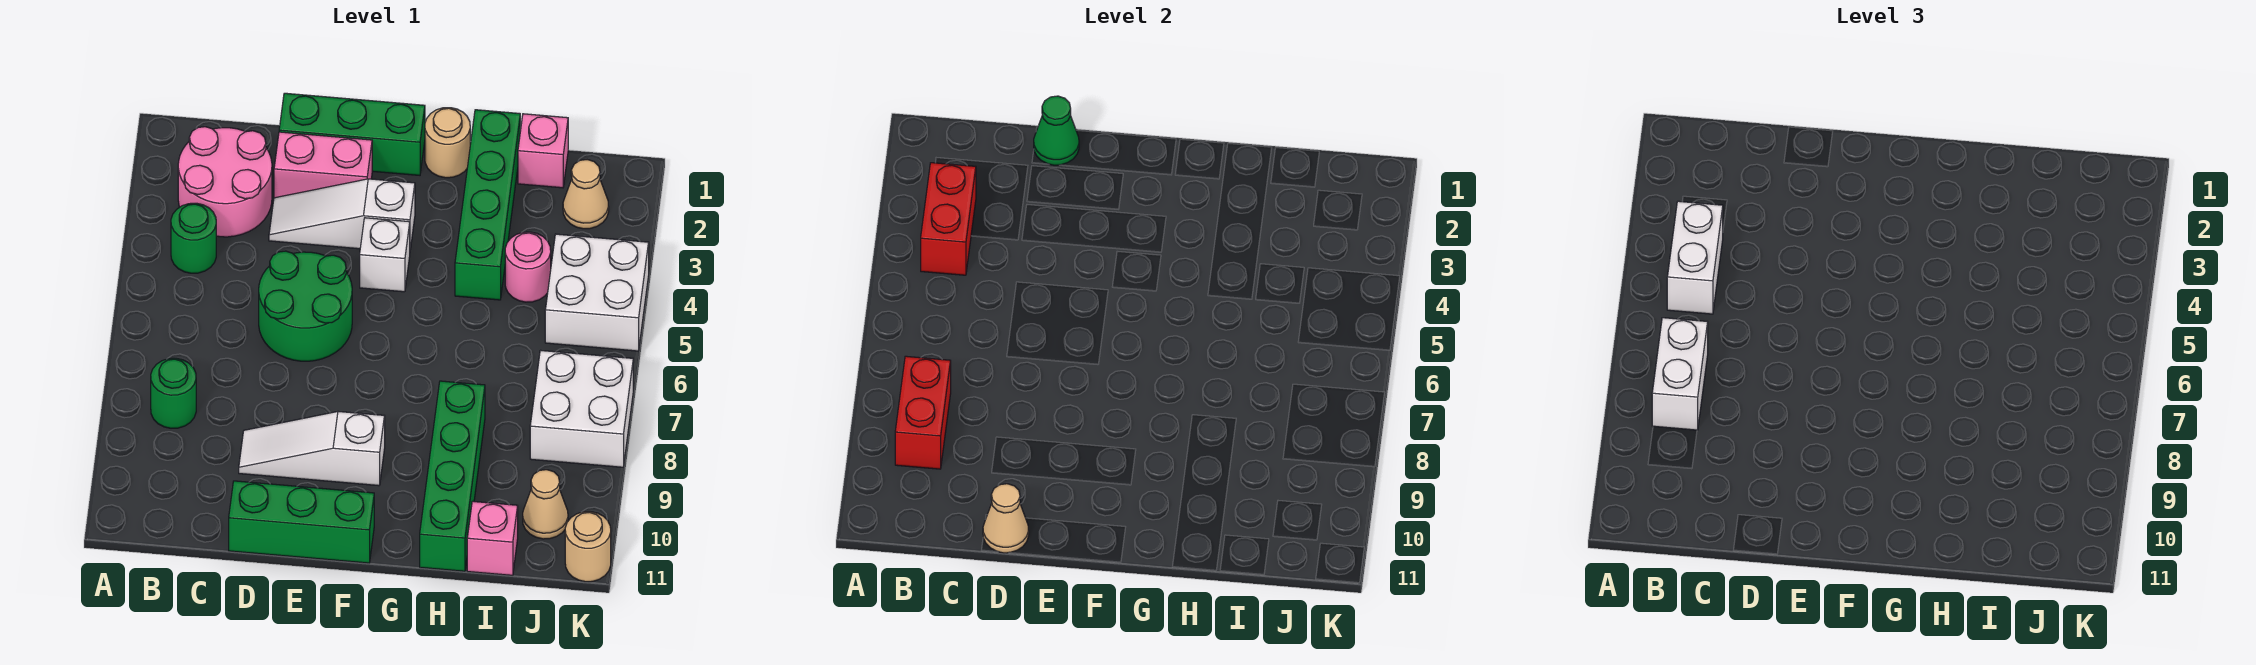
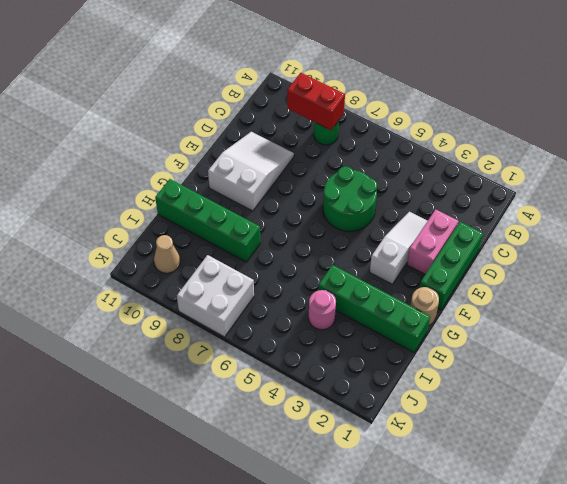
white 2x3 slope [208,132,294,211] -> white 1x3 slope [239,411,385,486]
none -> pink 2x2 round brick [178,127,272,237]
none -> green 1x1 round brick [171,203,216,273]
none -> green 1x3 brick [229,481,374,563]

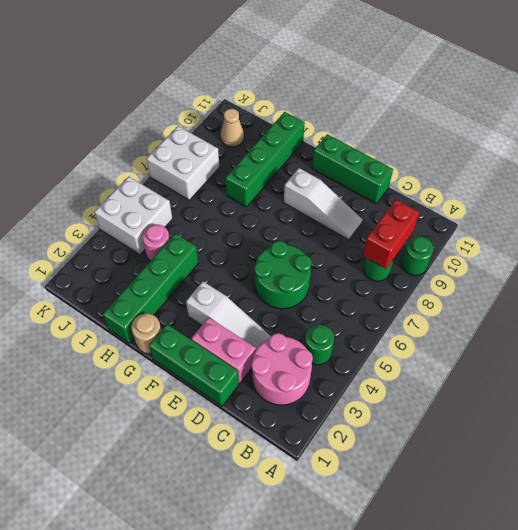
green 1x1 round brick [401,236,433,276] -> none
none -> white 1x1 brick [360,218,410,292]
none -> pink 1x1 brick [518,114,568,188]
none -> pink 1x1 brick [467,501,518,575]

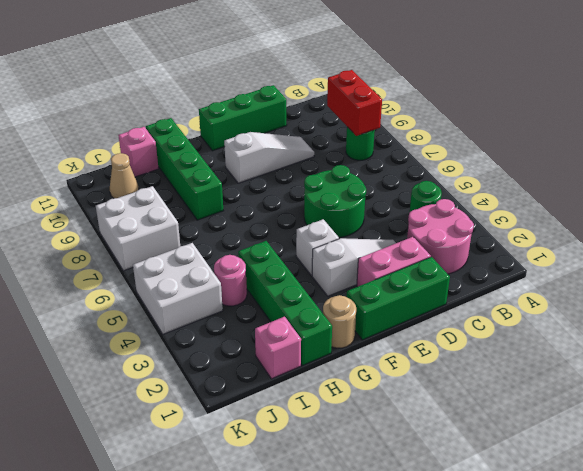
none -> tan 1x1 cone [563,160,609,229]
none -> tan 1x1 round brick [565,512,611,582]
none -> red 1x2 brick [921,163,976,275]

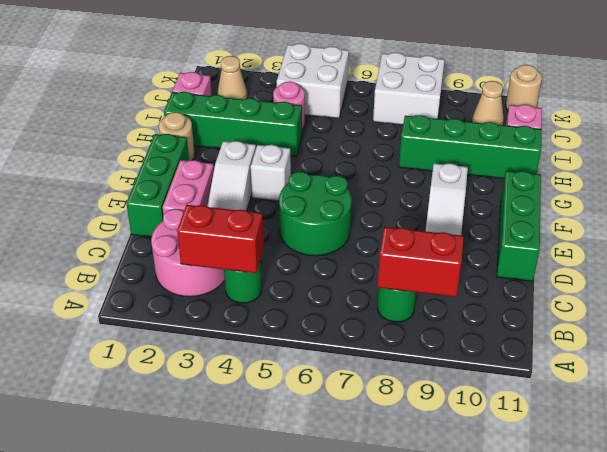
none -> green 1x1 cone [1034,96,1079,165]
none -> tan 1x1 cone [983,484,1029,553]
none -> white 1x2 brick [1667,201,1723,314]

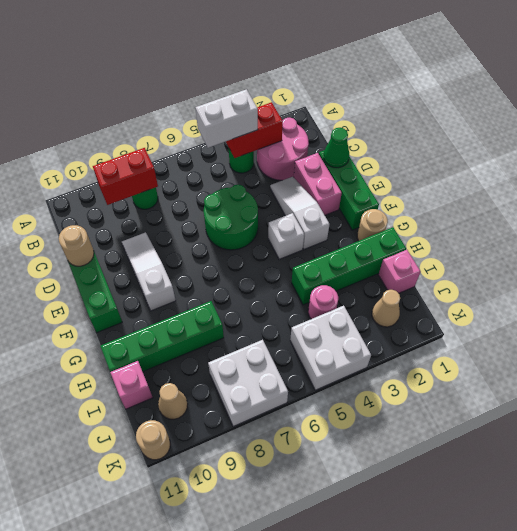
tan 1x1 round brick [59,225,94,266] -> tan 1x1 cone [983,484,1029,553]
none -> white 1x2 brick [1652,318,1708,430]

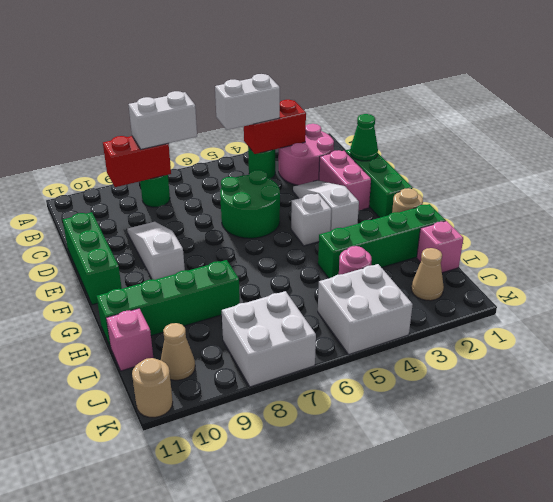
none -> tan 1x1 cone [983,484,1029,553]

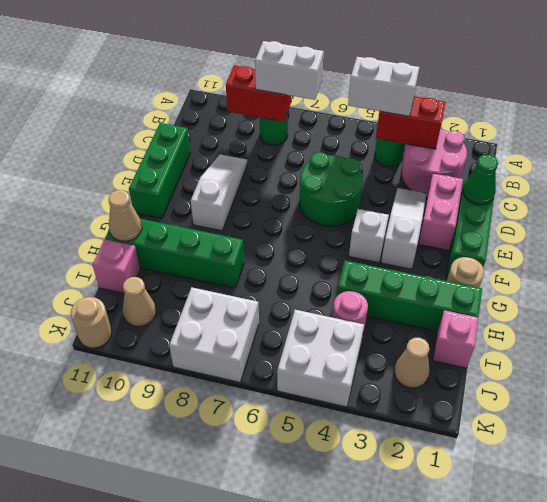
tan 1x1 cone [108,190,142,241] -> tan 1x1 cone moved to [983,484,1029,553]

